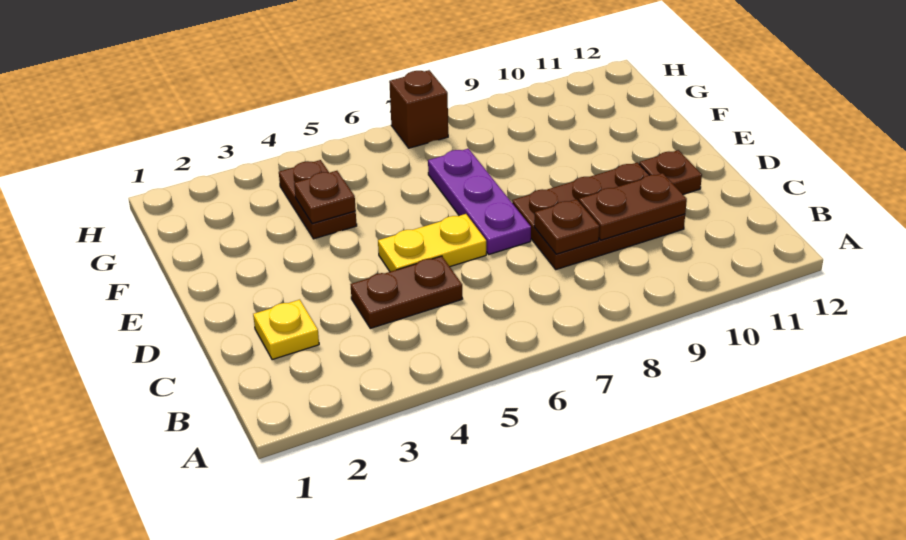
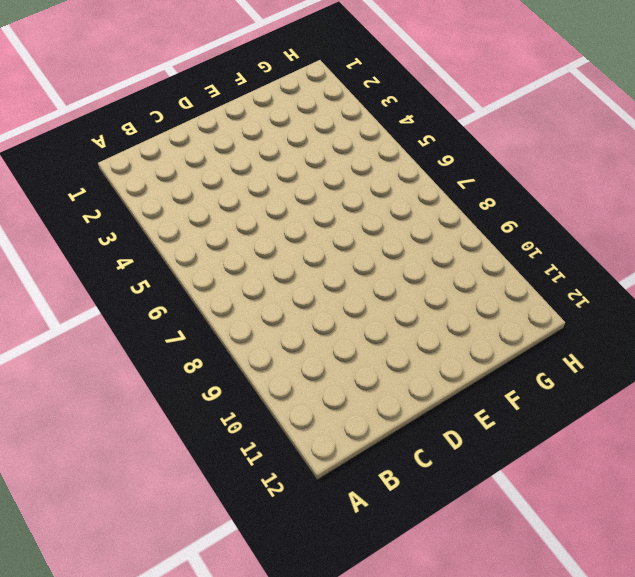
none -> yellow 1x1 plate [253,300,319,360]
none -> brown 1x2 plate [351,256,463,328]

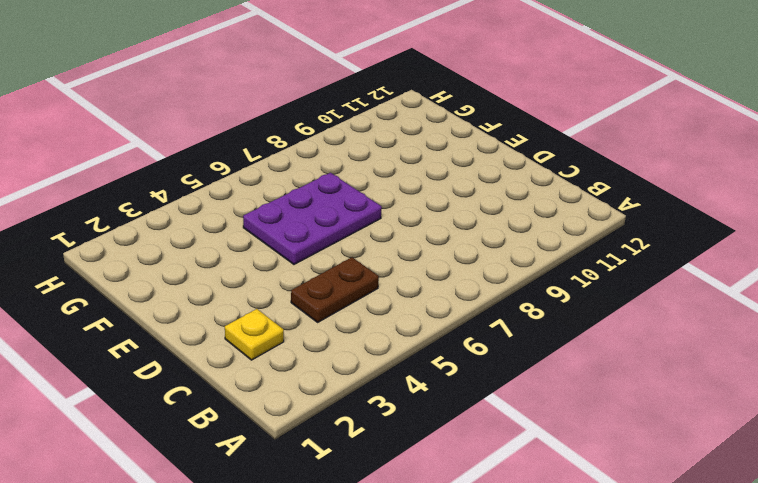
purple 2x3 plate [243,173,382,264] -> purple 1x3 plate [428,149,531,254]
none -> brown 2x3 plate [512,162,685,270]
none -> yellow 1x2 plate [378,214,486,272]

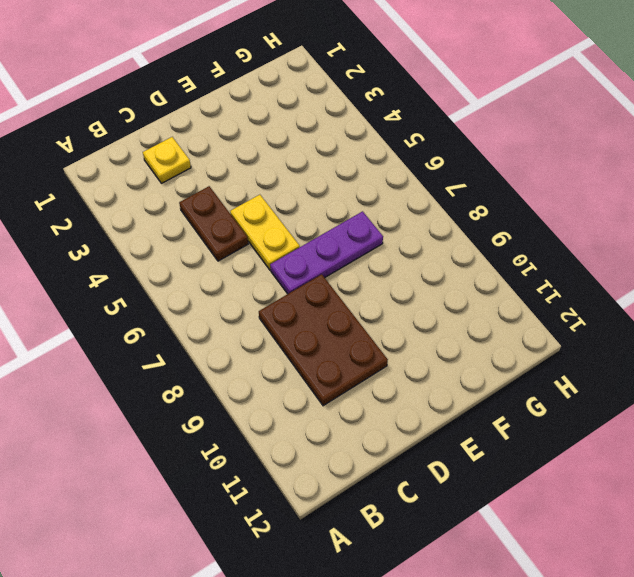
none -> brown 1x1 plate [639,150,702,194]
none -> brown 1x2 plate [279,160,357,239]

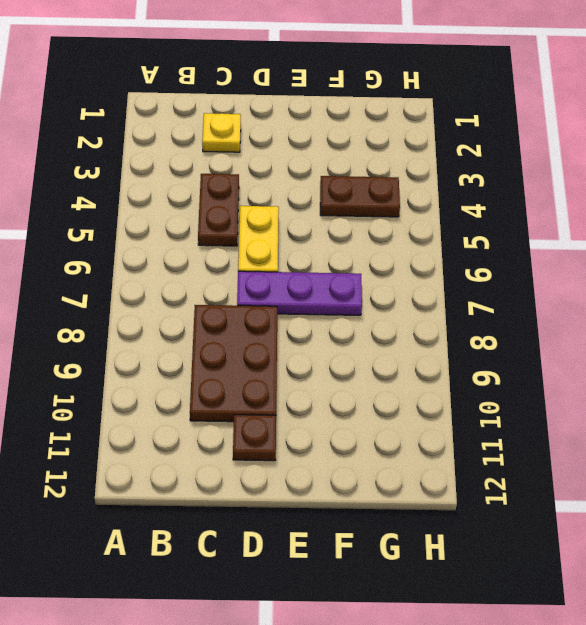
none -> brown 1x1 brick [389,70,448,148]
none -> brown 1x1 plate [534,199,599,254]

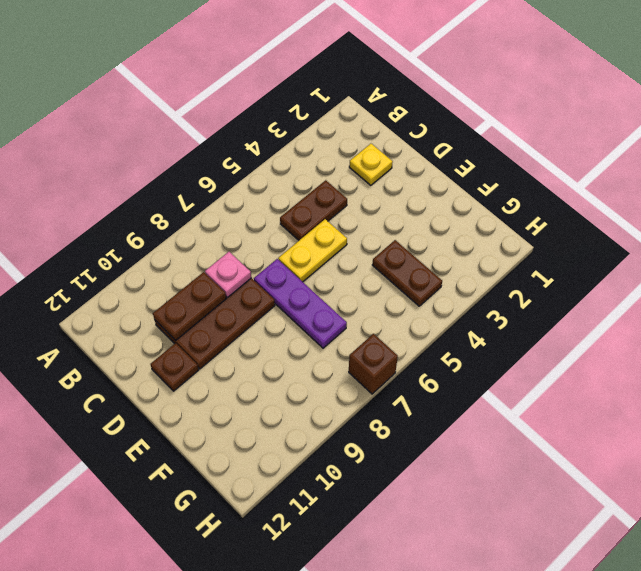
pink 1x1 plate [205,252,251,297] -> brown 1x1 plate [534,199,599,254]
none -> brown 1x1 plate [294,171,356,224]

